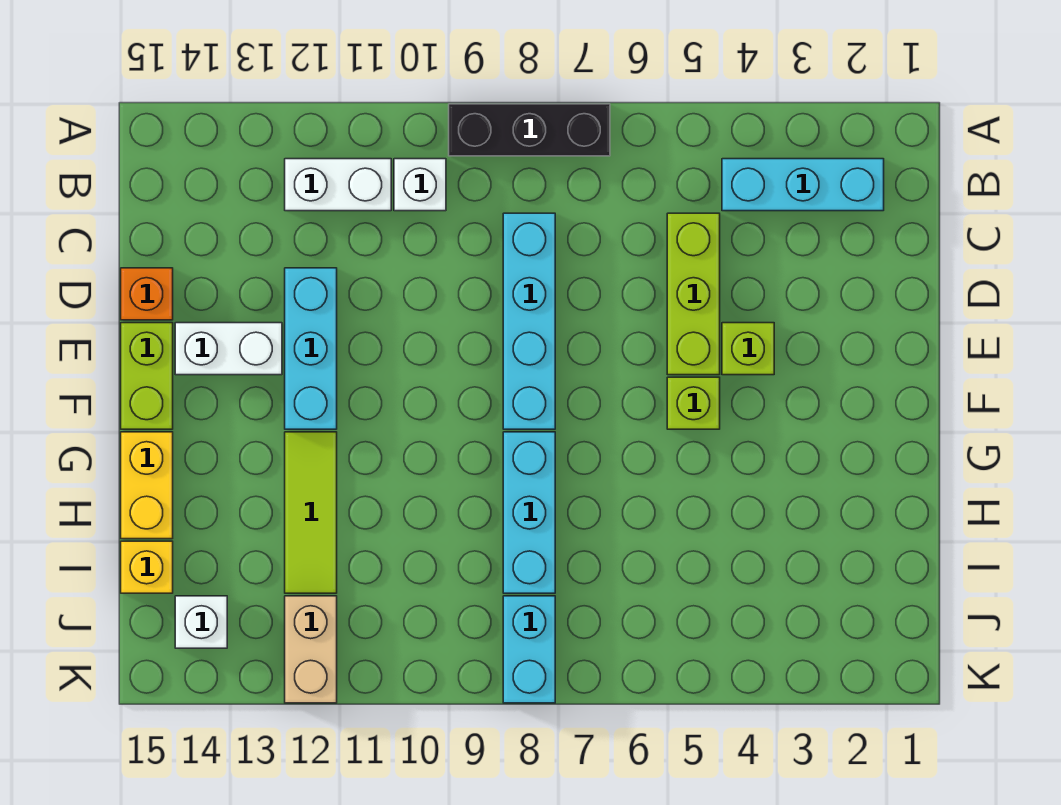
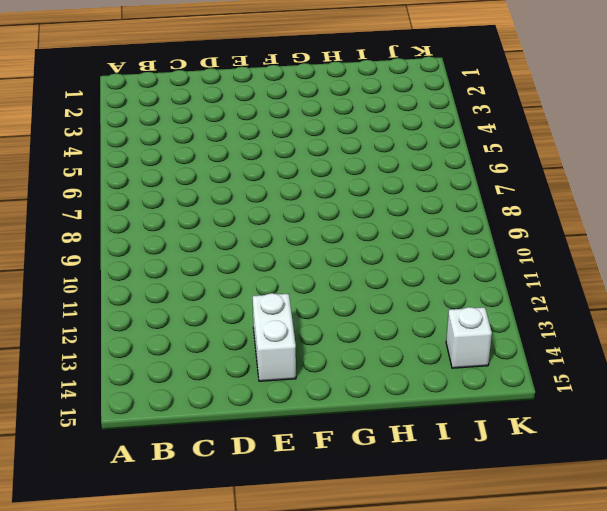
none -> black 1x3 brick [449,104,610,156]
none -> cyan 1x3 brick [722,159,884,211]
none -> white 1x1 brick [394,159,446,211]

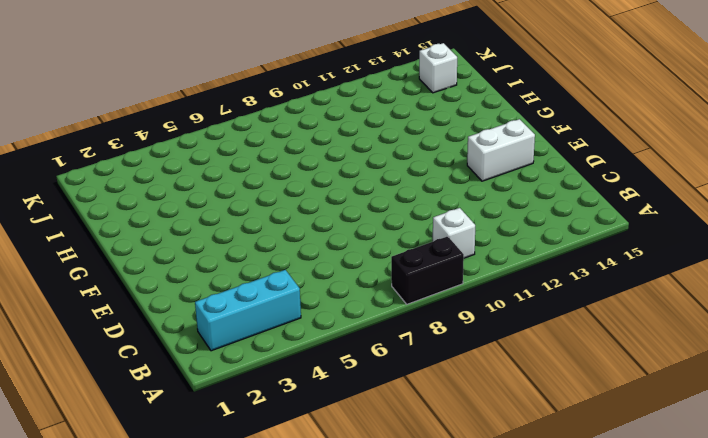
black 1x2 brick [391,236,464,304] -> black 1x3 brick [449,104,610,156]
none -> white 1x2 brick [285,159,391,211]
none -> lime 1x3 brick [667,213,720,375]
none -> cyan 1x4 brick [503,213,555,429]

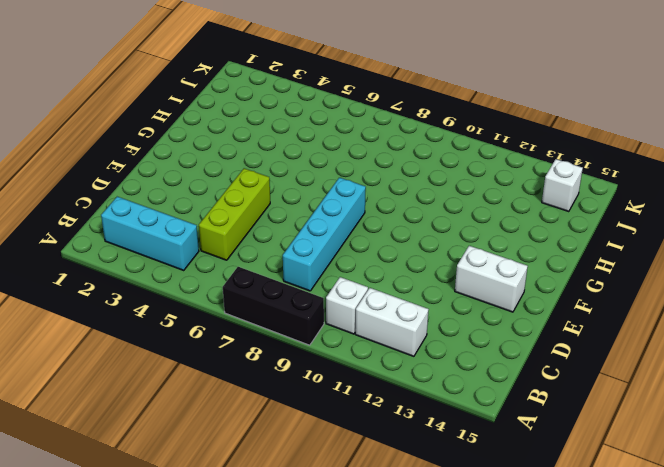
none -> cyan 1x3 brick [285,268,337,429]
none -> orange 1x1 brick [121,268,173,320]
none -> lime 1x1 brick [722,323,774,375]

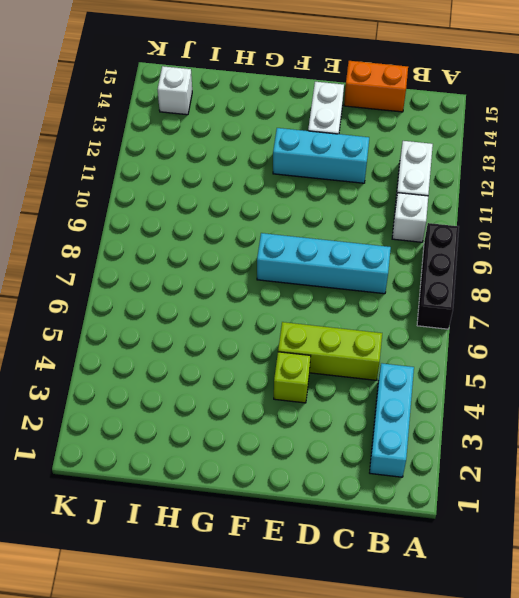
orange 1x2 brick [344,61,408,112] -> orange 1x1 brick [121,268,173,320]
none -> lime 1x2 brick [121,323,173,429]
none -> lime 1x1 brick [667,377,720,429]
none -> cyan 1x3 brick [503,432,555,593]

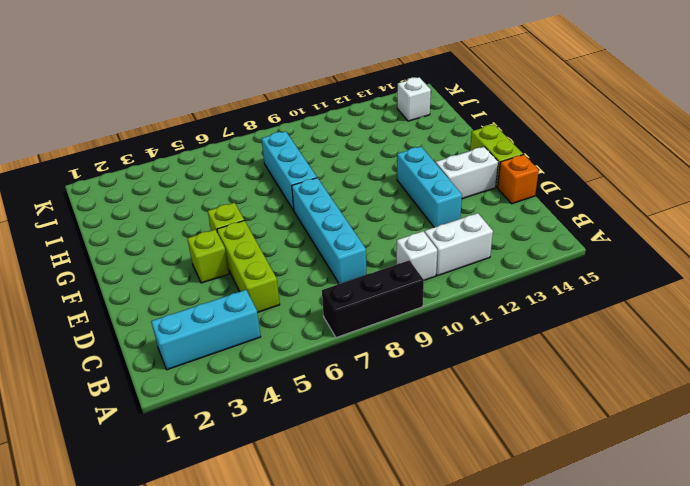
none -> lime 1x3 tile [285,432,337,593]
none -> yellow 1x2 brick [121,432,173,539]
none -> yellow 1x1 brick [121,541,173,593]

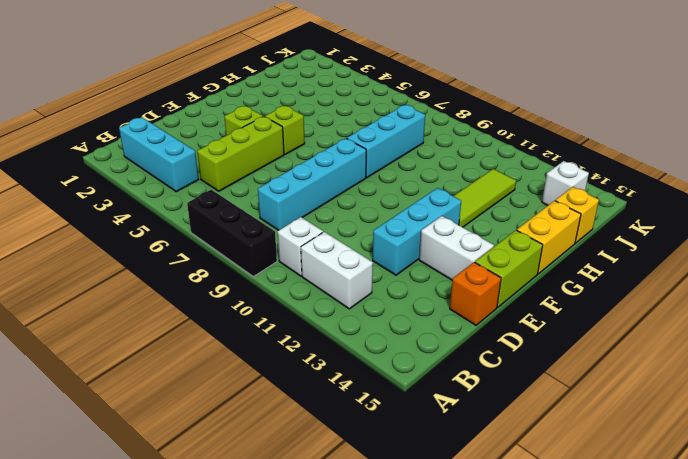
none -> cyan 1x2 brick [503,596,555,703]
none -> tan 1x2 brick [285,596,337,703]

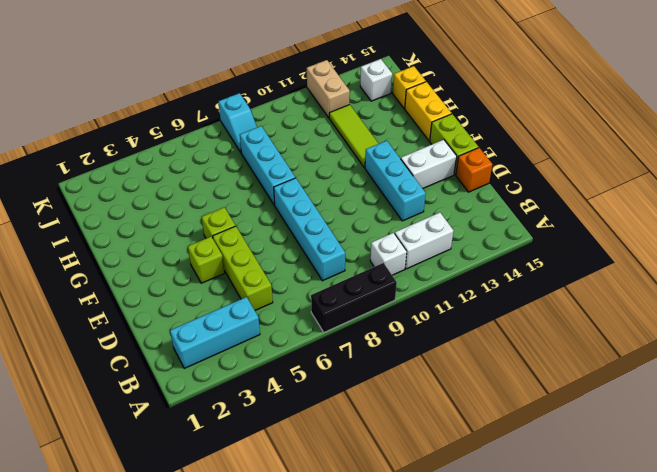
cyan 1x2 slope [218,93,257,152] -> cyan 1x2 brick [503,596,555,703]

